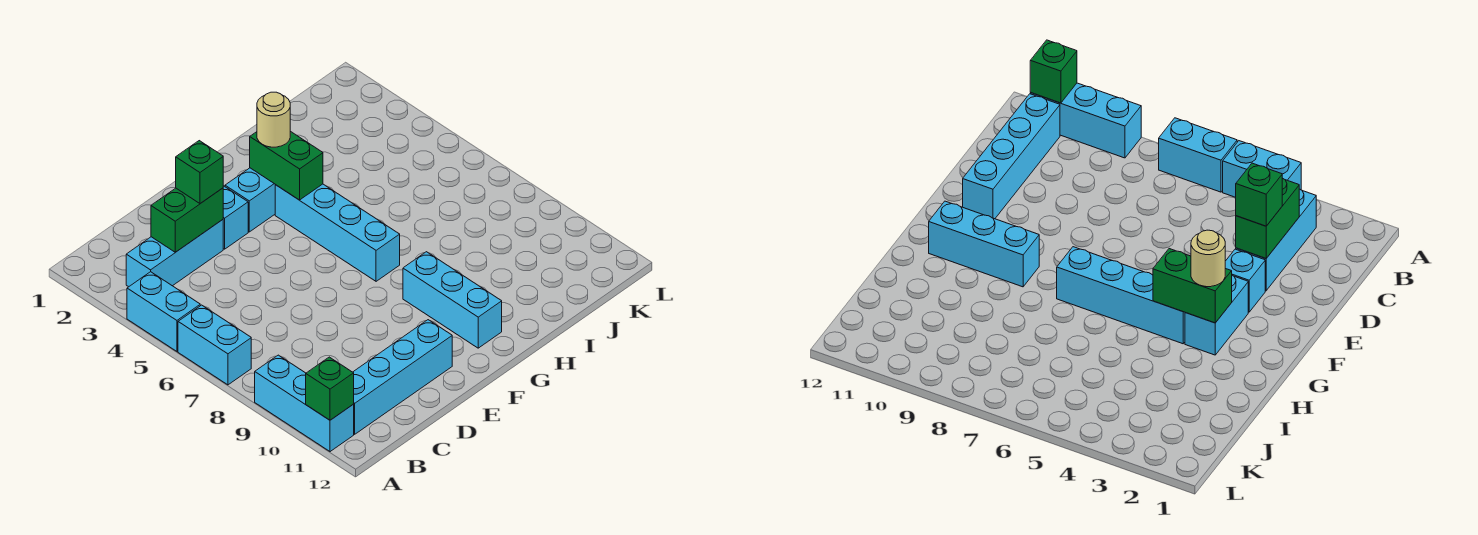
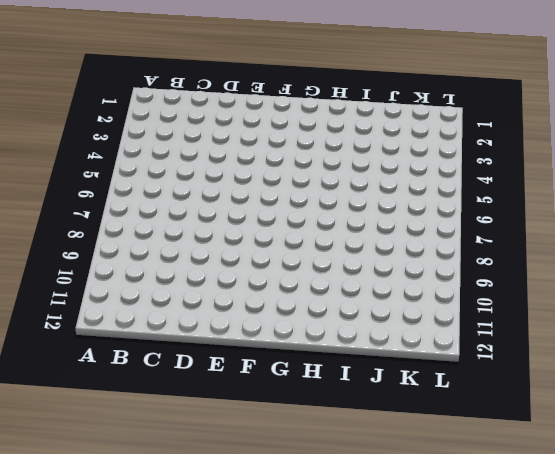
none -> cyan 1x2 brick [127,272,200,351]
none -> cyan 1x2 brick [178,305,251,385]
none -> cyan 1x3 brick [255,355,354,452]

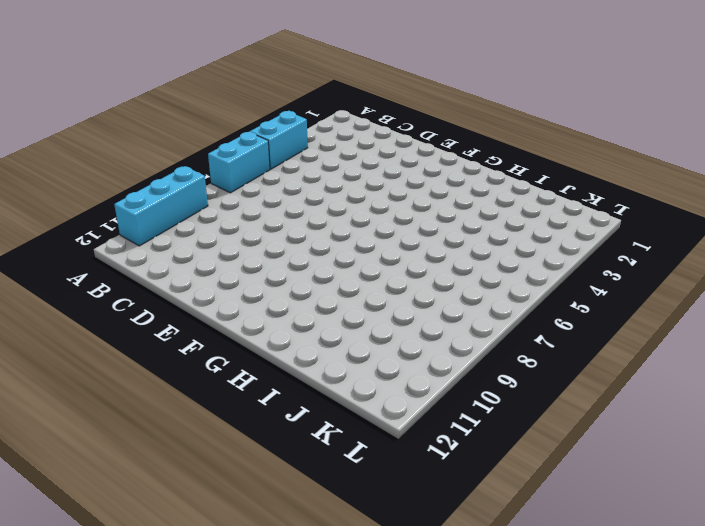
none -> cyan 1x3 brick [126,220,223,287]
none -> cyan 1x4 brick [353,320,452,434]
none -> cyan 1x1 brick [223,186,248,249]

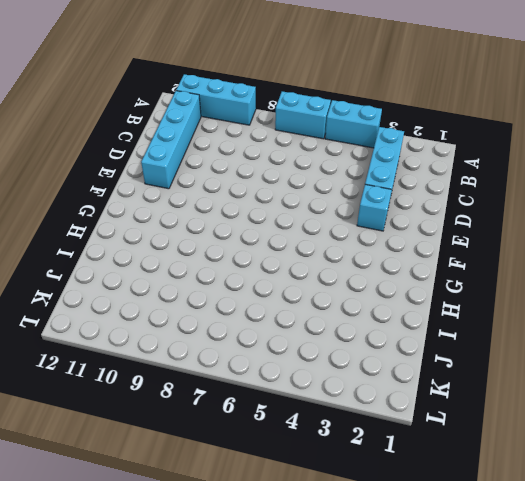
none -> cyan 1x2 brick [225,168,275,232]
none -> cyan 1x4 brick [275,184,400,281]
none -> cyan 1x3 brick [403,252,502,348]

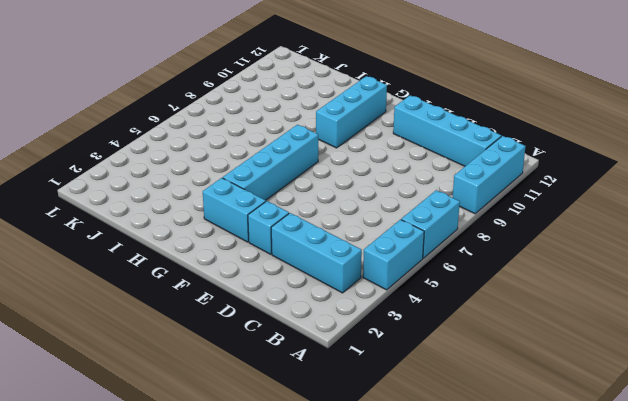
none -> green 1x1 brick [306,357,354,420]
none -> green 1x2 brick [151,188,223,252]
none -> green 1x2 brick [250,131,323,200]

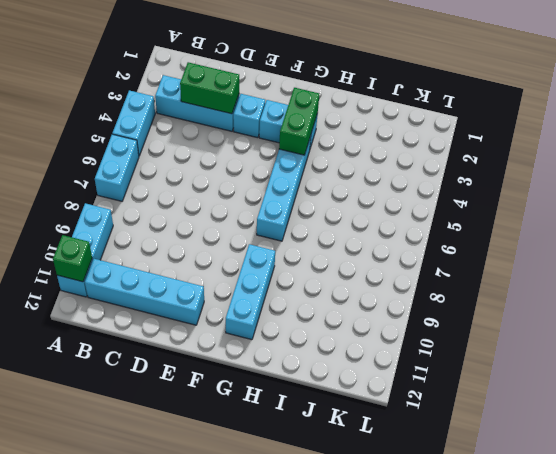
none -> green 1x1 brick [176,141,223,204]
none -> tan 1x1 round brick [257,92,290,147]

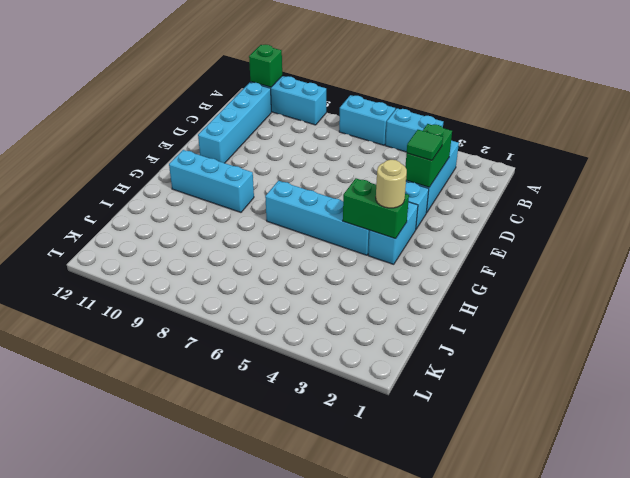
green 1x1 tile [407,130,443,160] -> green 1x1 brick [176,141,223,204]

